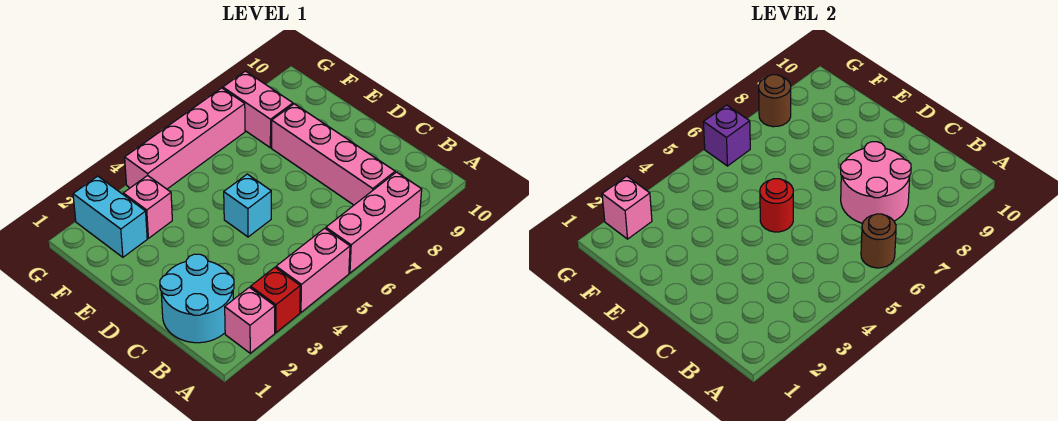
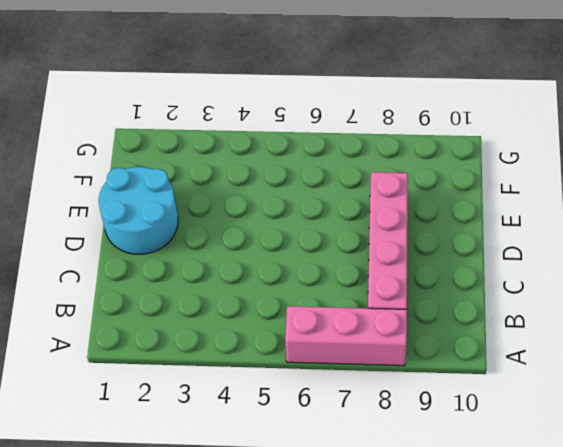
cyan 2x2 round brick [99,167,178,254] -> cyan 2x2 round brick moved to [160,254,234,343]
none -> pink 1x1 brick [225,287,275,353]
none -> red 1x1 brick [251,267,300,333]
none -> pink 1x2 brick [276,228,350,312]

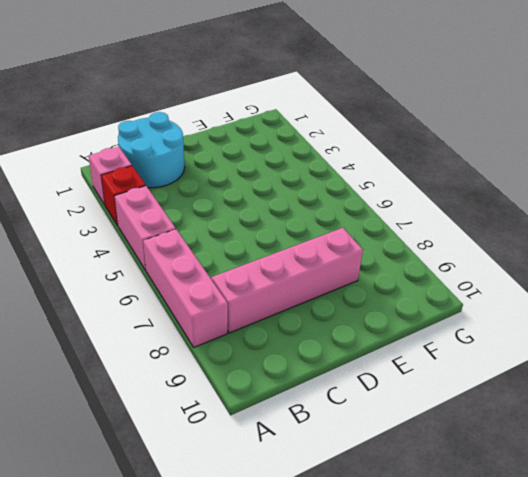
none -> cyan 1x1 brick [224,174,271,237]
none -> cyan 1x2 brick [73,176,147,257]
none -> pink 1x1 brick [123,175,172,238]

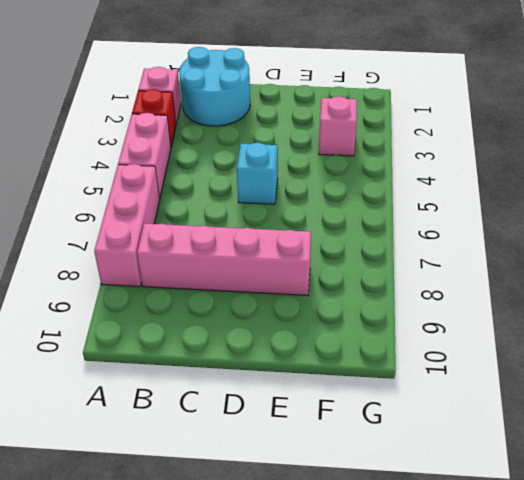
none -> cyan 1x2 brick [73,176,147,257]
none -> pink 1x2 brick [223,71,293,148]
none -> pink 1x4 brick [125,88,245,189]

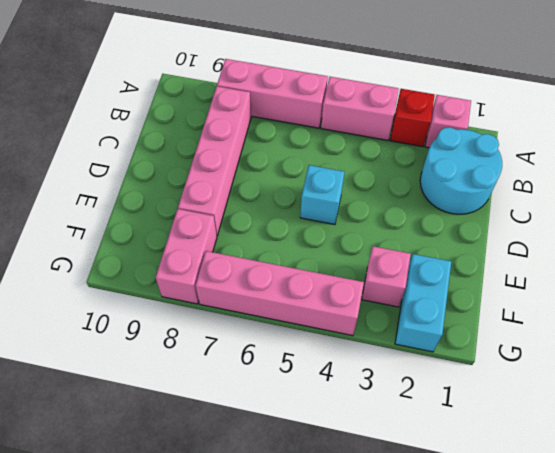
none -> brown 1x1 round brick [861,214,896,268]
none -> pink 2x2 round brick [841,142,911,223]
none -> red 1x1 round brick [760,179,793,232]

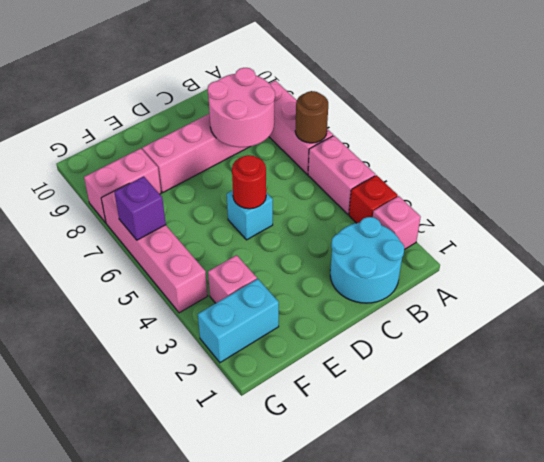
none -> pink 1x1 brick [602,176,652,239]
none -> brown 1x1 round brick [759,75,791,127]

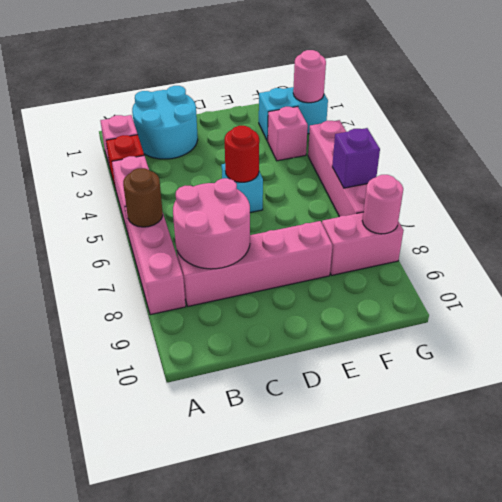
pink 1x1 round brick [293,50,326,103] -> pink 1x1 brick [602,176,652,239]
pink 1x1 round brick [362,175,403,234] -> brown 1x1 round brick [759,75,791,127]

